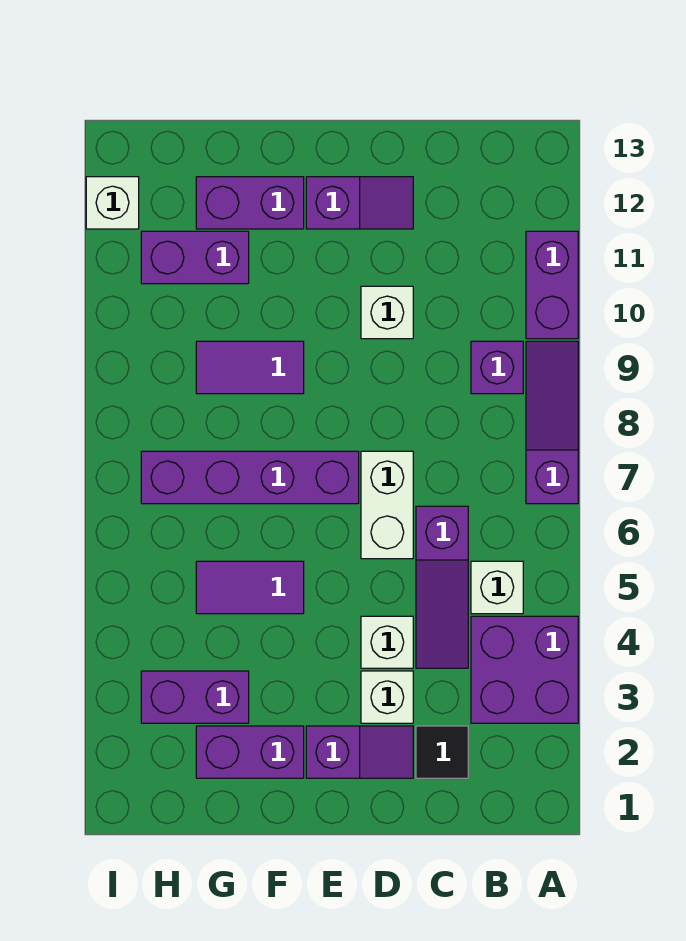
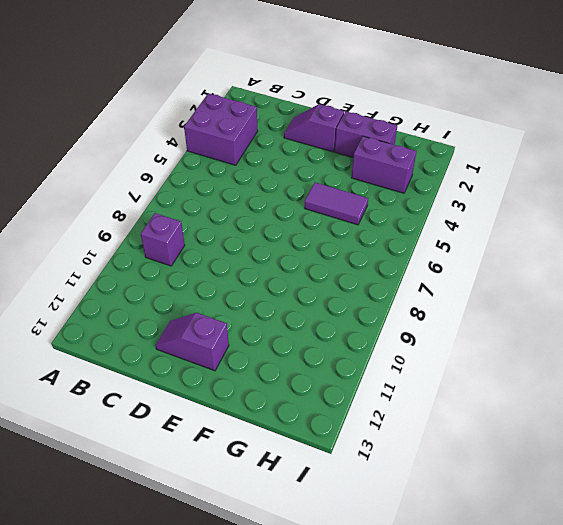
none -> purple 1x3 slope [526,341,578,504]
none -> purple 1x2 brick [526,231,578,339]
none -> white 1x1 brick [471,561,523,614]

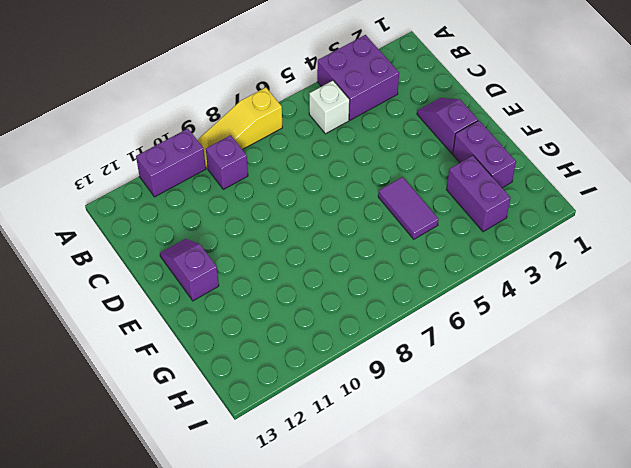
yellow 1x3 slope [198,87,282,168] -> purple 1x3 slope [526,341,578,504]
none -> black 1x1 tile [416,726,468,778]
none -> purple 1x3 slope [416,506,468,668]
none -> white 1x1 brick [361,671,413,723]

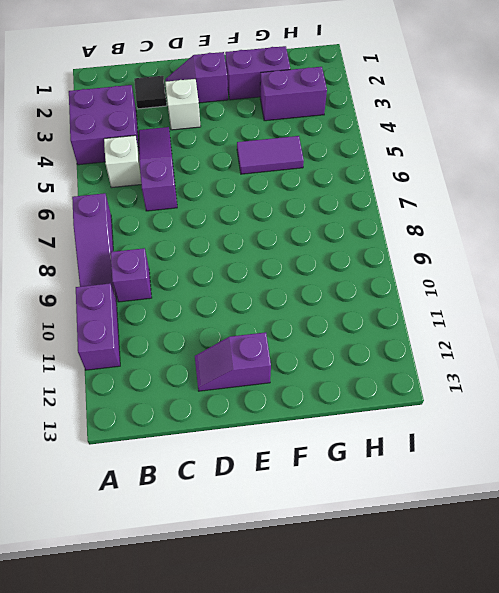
none -> white 1x1 brick [361,616,413,668]
none -> white 1x2 brick [361,451,413,559]
none -> white 1x1 brick [361,286,413,339]

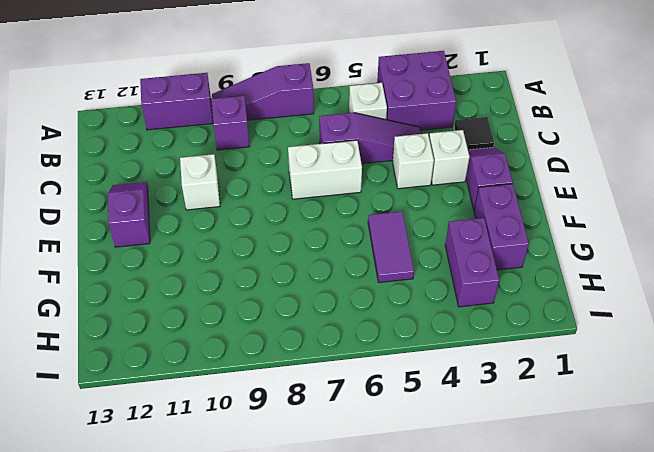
none -> purple 1x4 brick [141,451,359,504]
none -> purple 1x2 tile [196,341,304,394]
none -> purple 1x2 brick [196,177,304,229]

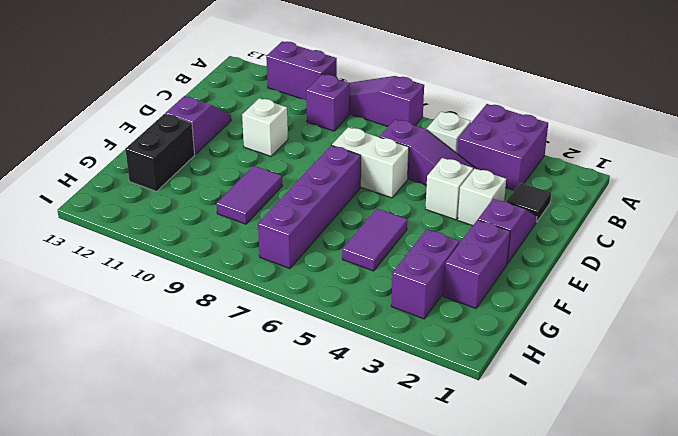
black 1x2 brick [125,114,195,191] -> purple 1x2 brick [196,177,304,229]
none -> purple 1x2 brick [141,231,249,284]
none -> white 1x1 brick [86,177,139,229]

